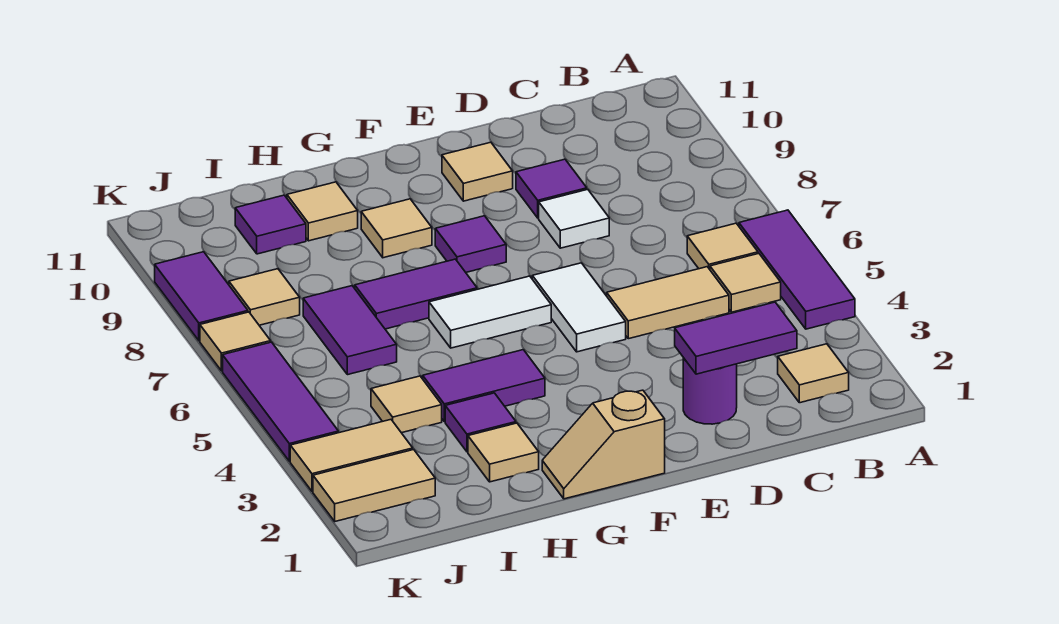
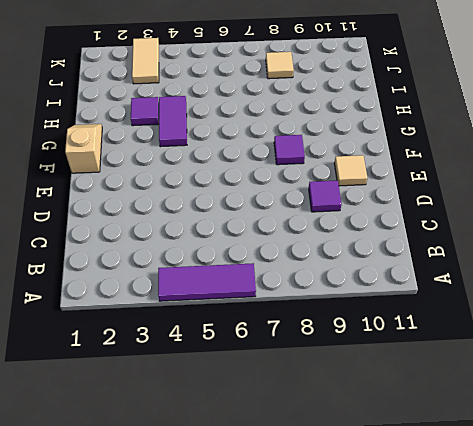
none -> tan 1x1 tile [778,344,849,403]
none -> tan 1x1 tile [710,254,781,312]
none -> tan 1x1 tile [687,223,758,269]

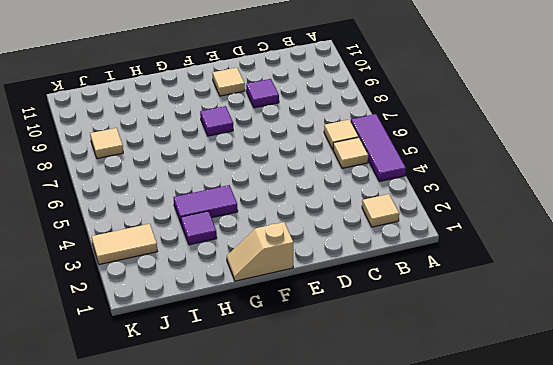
none -> tan 1x2 tile [607,267,729,339]
none -> purple 1x1 round brick [683,358,737,424]
none -> white 1x1 tile [539,189,609,248]

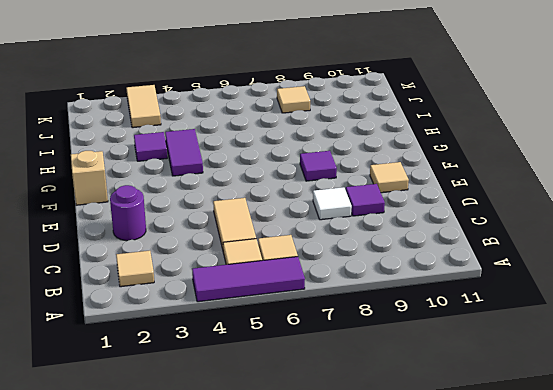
none -> white 1x2 tile [532,263,626,352]
none -> white 1x2 tile [429,276,551,348]
none -> purple 1x2 tile [355,259,477,329]

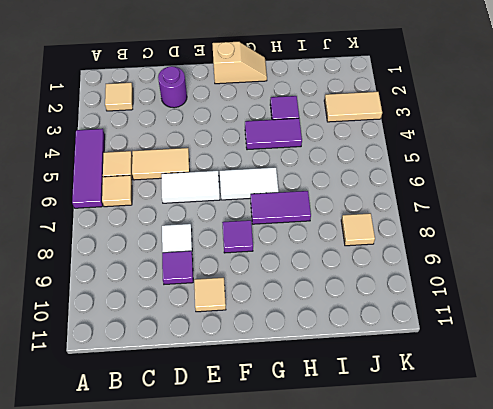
white 1x2 tile [161,171,220,203] -> white 1x2 tile turned to [532,263,626,352]
none -> tan 1x1 tile [361,199,432,258]
none -> tan 1x1 tile [468,423,539,482]
none -> tan 1x1 tile [287,182,358,241]

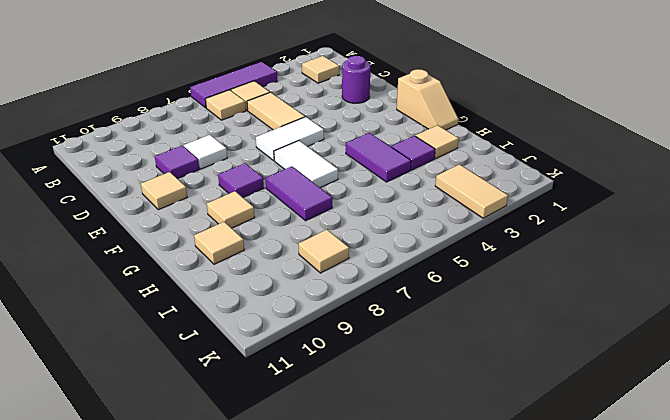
none -> tan 1x1 tile [371,376,442,433]
none -> purple 1x2 tile [303,286,397,375]
none -> purple 1x1 tile [235,195,306,254]

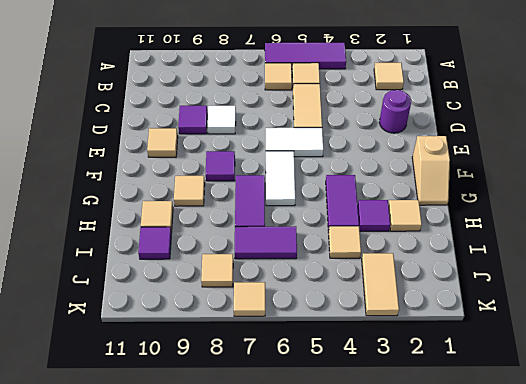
none -> tan 1x2 tile [313,450,435,521]
none -> purple 1x3 tile [223,342,338,461]
none -> purple 1x2 tile [155,252,248,341]

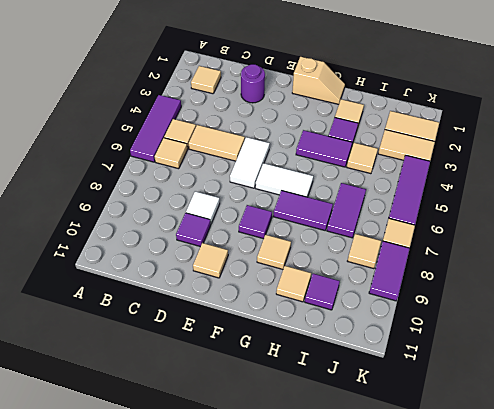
none -> purple 1x2 tile [675,302,797,374]

